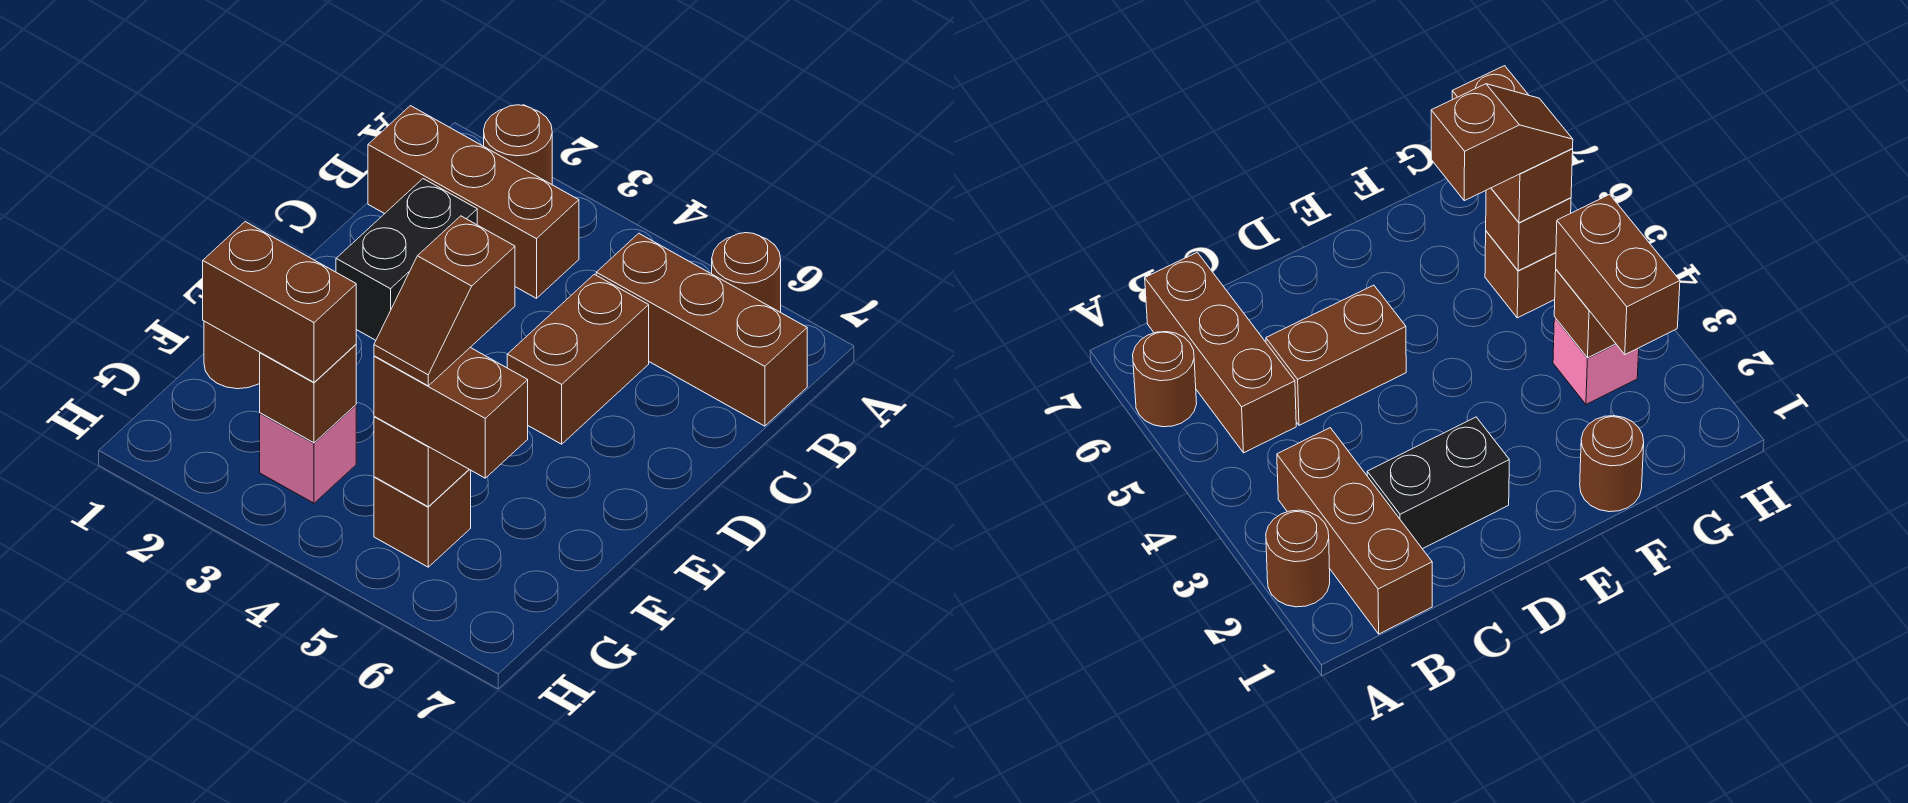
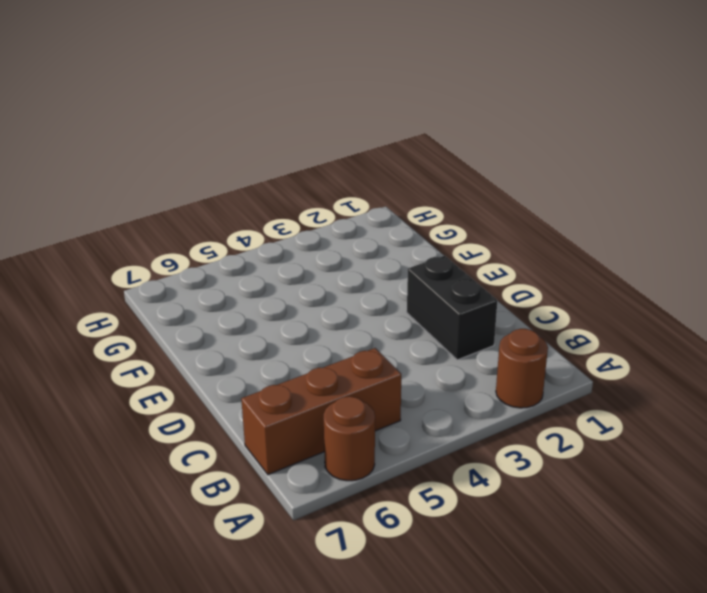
none -> brown 1x3 brick [368,106,579,298]
none -> brown 1x2 brick [507,274,649,444]
none -> brown 1x1 round brick [204,321,260,389]

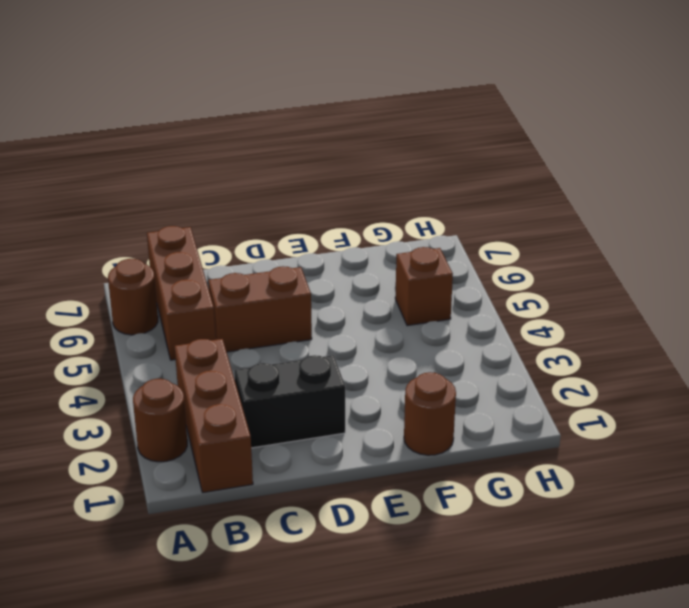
none -> pink 1x1 brick [260,405,356,503]
none -> brown 1x1 brick [260,345,356,443]
none -> brown 1x1 brick [374,417,469,507]

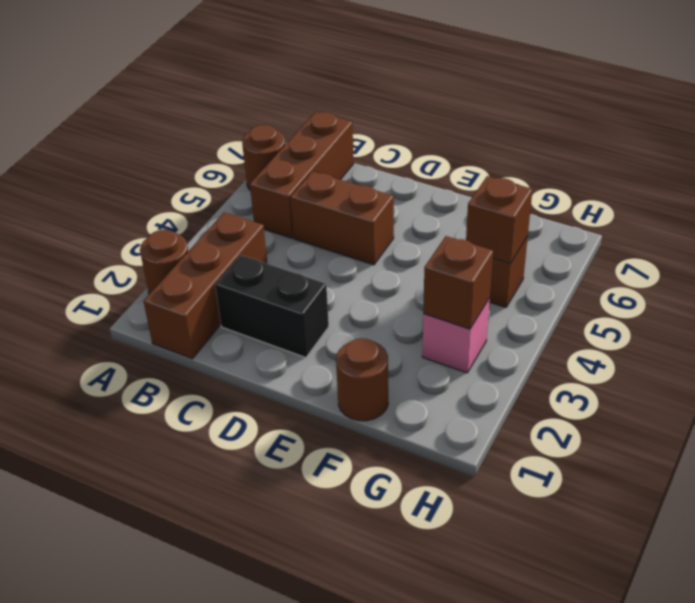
none -> brown 1x2 brick [203,222,356,382]
none -> brown 1x2 brick [374,347,528,478]
none -> brown 1x2 slope [374,216,515,386]

